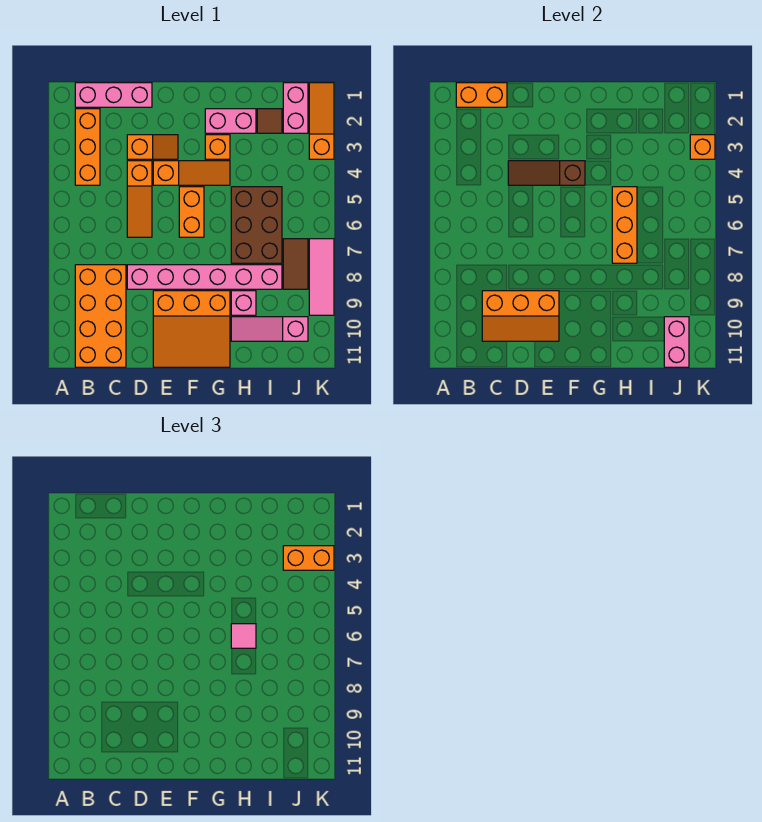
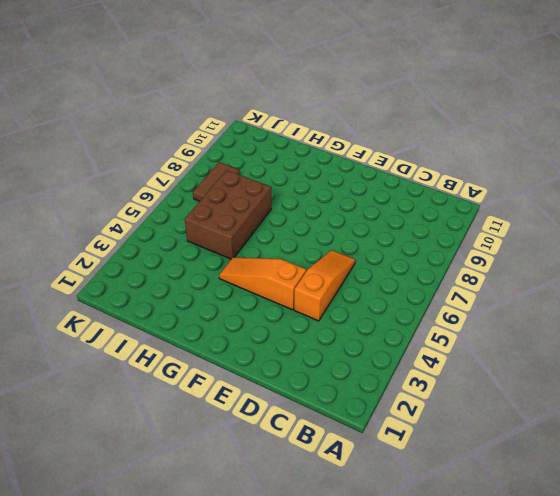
none -> pink 1x3 brick [75,83,152,107]
none -> orange 1x3 brick [75,109,100,185]
none -> orange 2x4 brick [75,265,126,367]

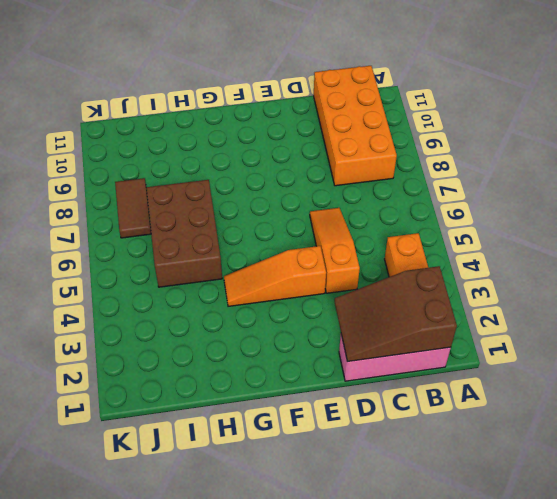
brown 2x3 slope [335,266,457,362] -> orange 1x2 brick [456,83,507,107]
none -> orange 1x2 slope [127,135,178,159]
none -> pink 1x6 brick [127,265,282,289]
none -> orange 3x3 slope [153,291,230,367]

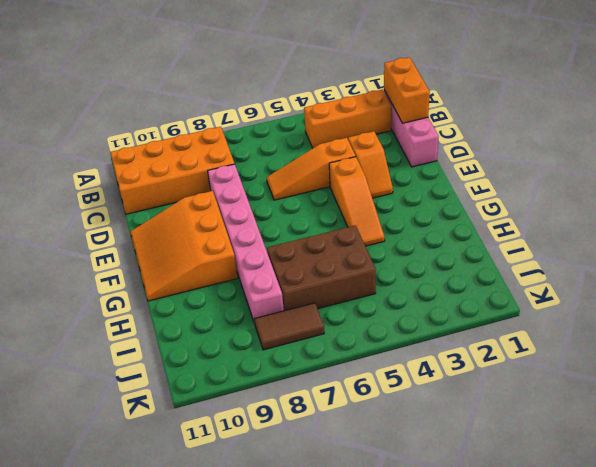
none -> orange 1x2 brick [179,187,204,237]
none -> pink 1x2 brick [205,109,256,133]
none -> orange 1x1 brick [205,135,230,159]

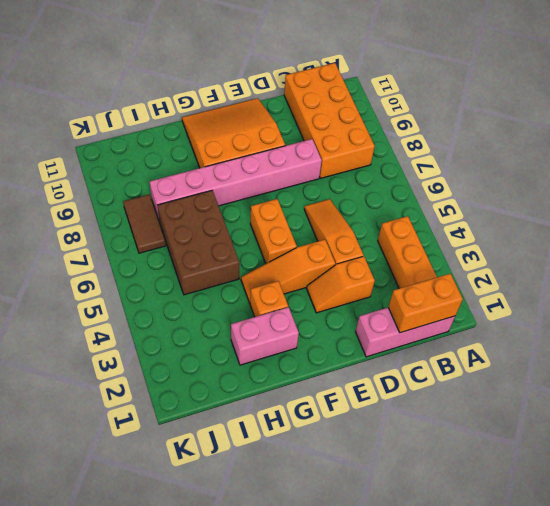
none -> pink 1x1 brick [231,291,256,315]
none -> pink 1x3 slope [231,317,308,341]
none -> brown 1x1 tile [257,109,282,133]

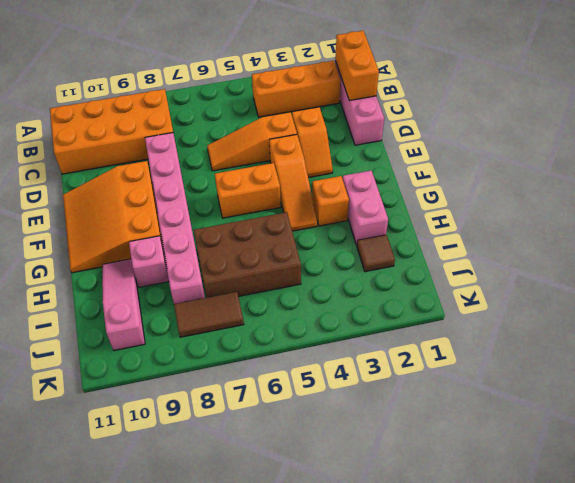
none -> pink 1x2 brick [283,83,308,133]
none -> orange 1x3 slope [309,83,334,159]
none -> pink 1x3 tile [309,239,334,315]

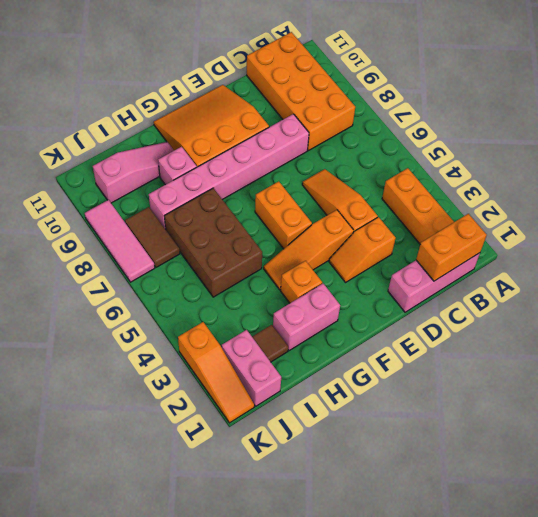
none -> orange 2x3 slope [482,291,559,341]
none -> brown 1x3 slope [508,161,585,185]
none -> orange 1x3 brick [612,187,637,263]

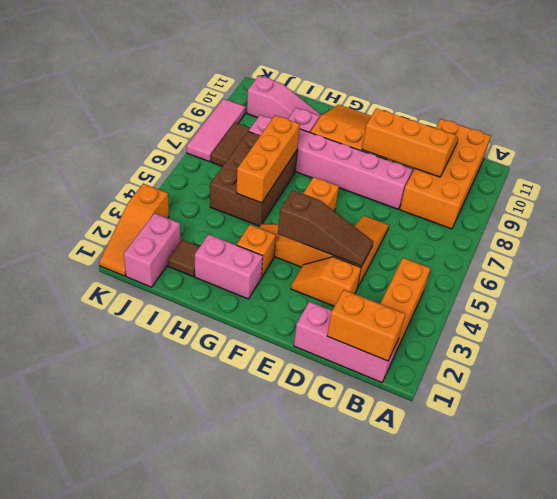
none -> pink 1x2 brick [664,317,689,367]
none -> orange 1x1 brick [690,135,715,159]
none -> pink 1x1 tile [231,624,256,648]

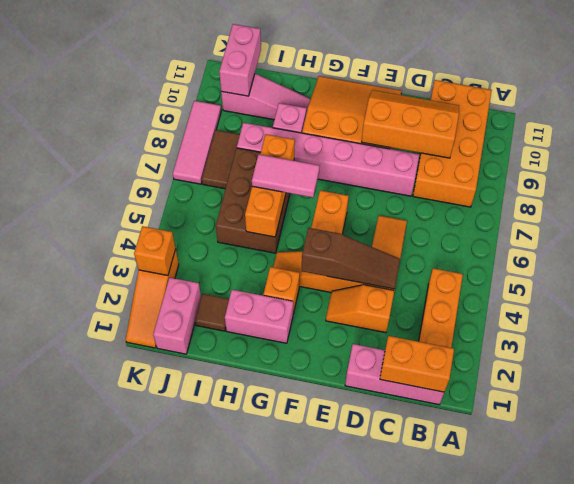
pink 1x2 tile [252,154,320,198] -> pink 1x1 tile [231,624,256,648]
none -> orange 1x2 brick [283,546,334,570]

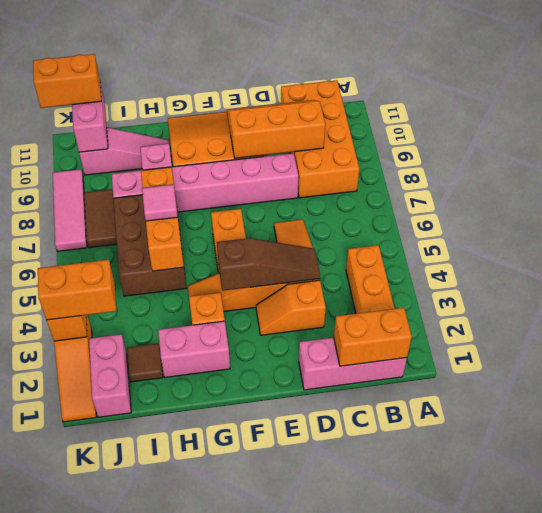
orange 1x2 brick [33,54,101,108] -> none

